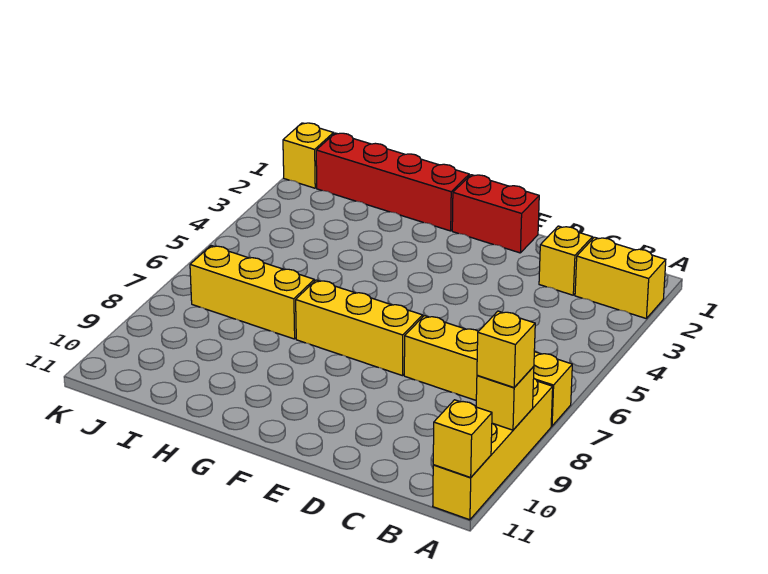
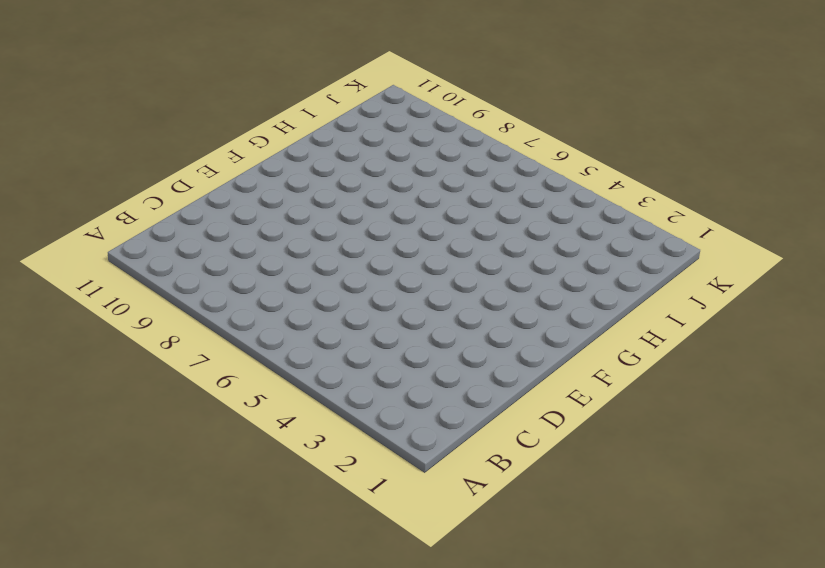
none -> yellow 1x2 brick [575,237,666,318]
none -> yellow 1x4 brick [404,316,572,426]
none -> yellow 1x4 brick [433,379,553,520]

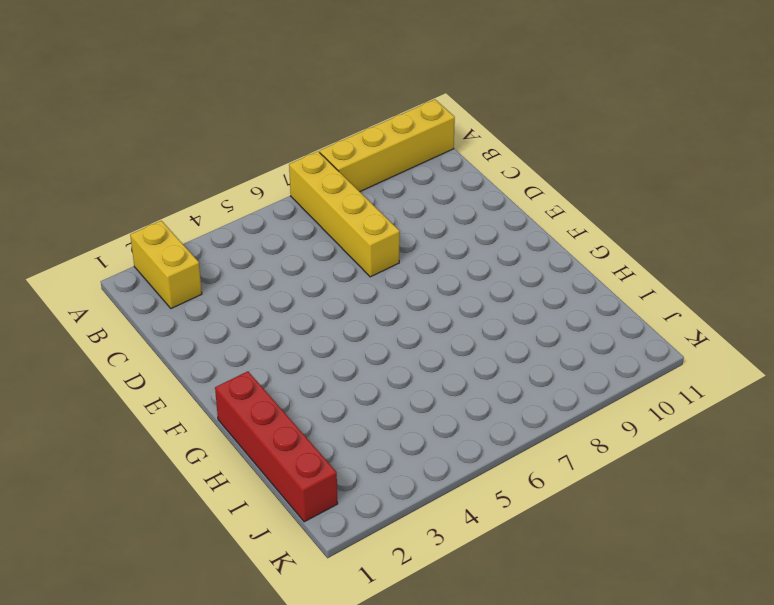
none -> yellow 1x1 brick [539,226,593,295]
none -> red 1x2 brick [452,175,539,253]
none -> yellow 1x3 brick [296,280,423,376]

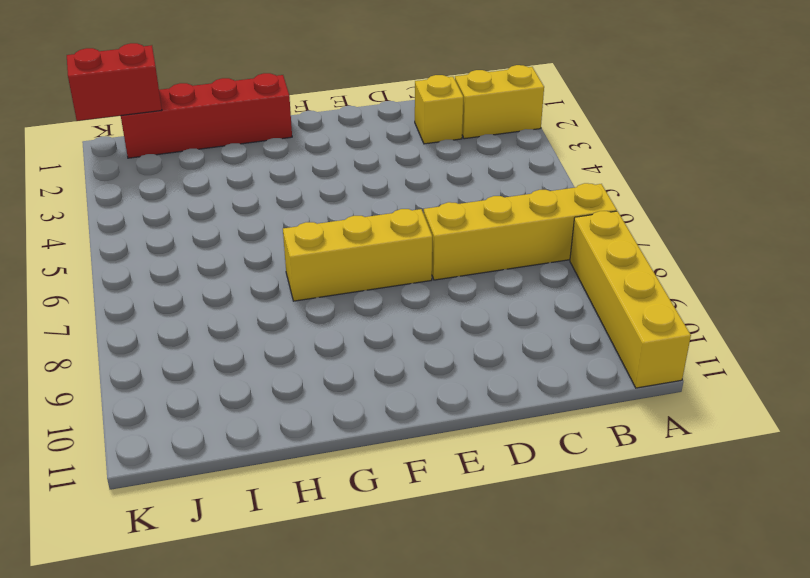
red 1x2 brick [67,43,162,121] -> red 1x2 brick moved to [452,175,539,253]
none -> yellow 1x3 brick [190,246,314,339]
none -> yellow 1x1 brick [283,123,334,188]
none -> yellow 1x1 brick [476,366,534,430]

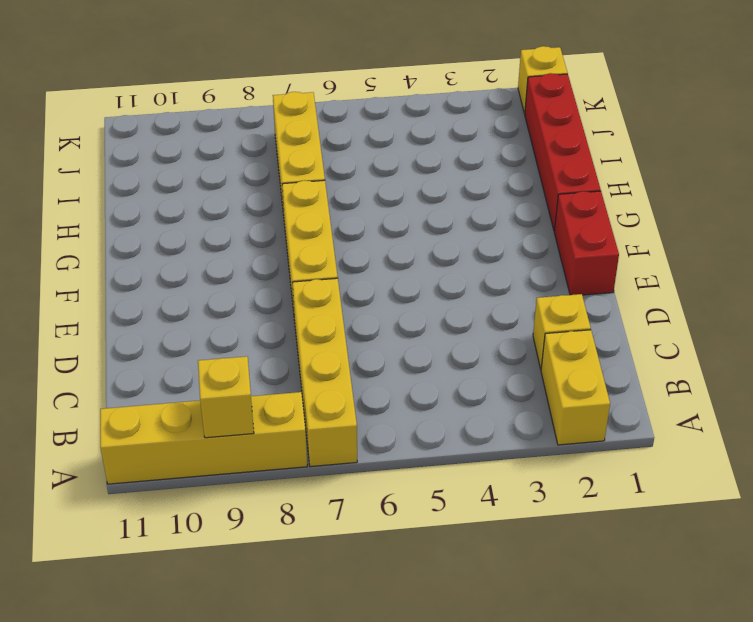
none -> yellow 1x1 brick [433,400,492,477]
none -> yellow 1x1 brick [477,311,535,387]

